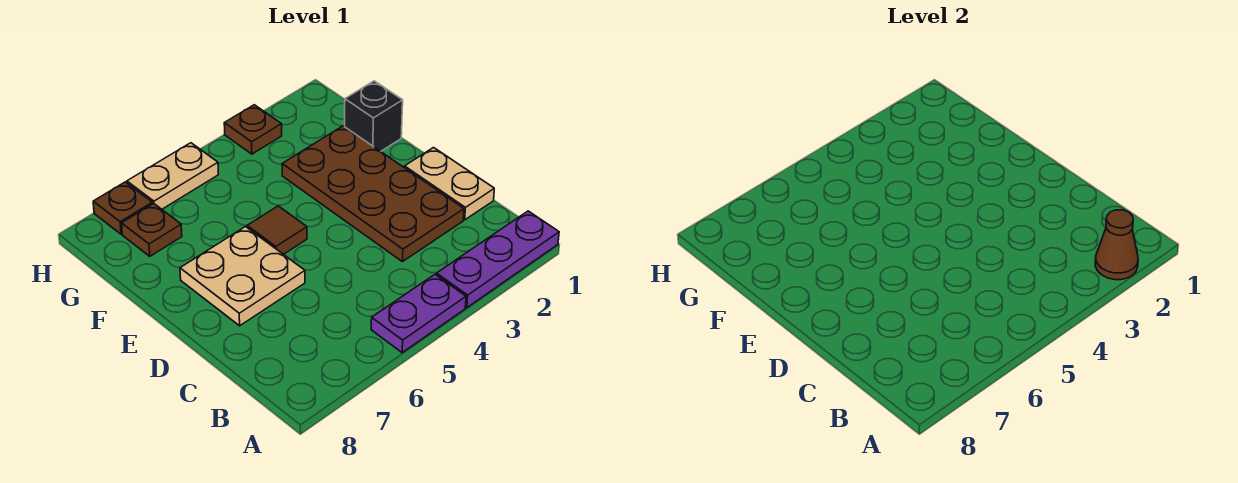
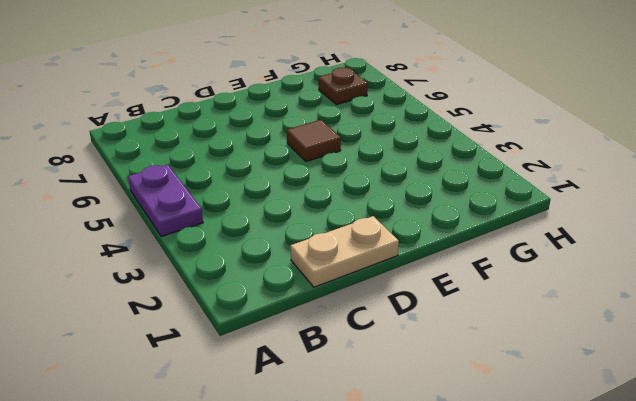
none -> purple 1x3 plate [436,211,559,308]
none -> brown 2x4 plate [282,126,464,262]
none -> tan 2x2 plate [180,227,305,326]

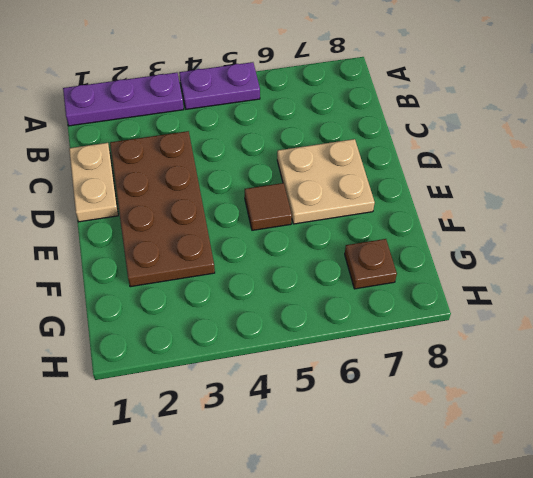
none -> black 1x1 brick [345,81,403,151]
none -> brown 1x1 plate [224,105,282,154]
none -> tan 1x2 plate [127,143,218,209]

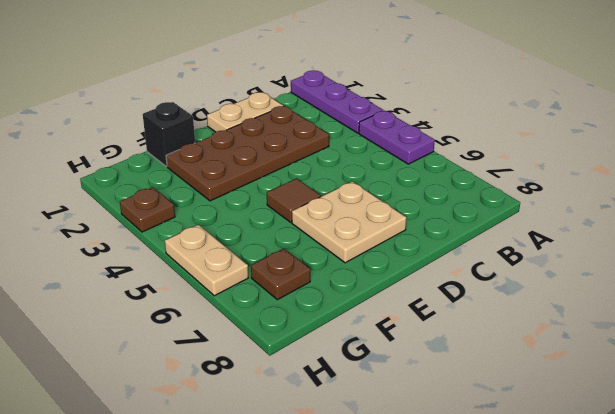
none -> brown 1x1 plate [93,182,152,234]
none -> brown 1x1 cone [1095,210,1138,280]

